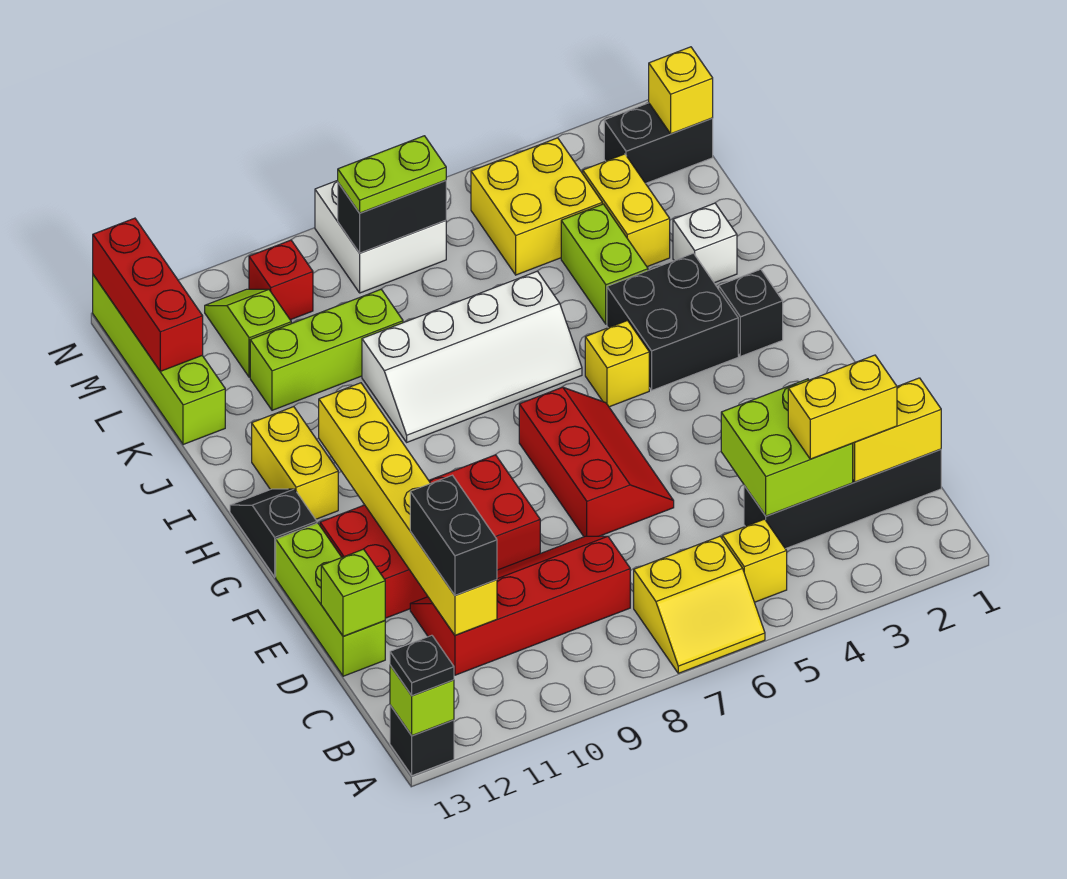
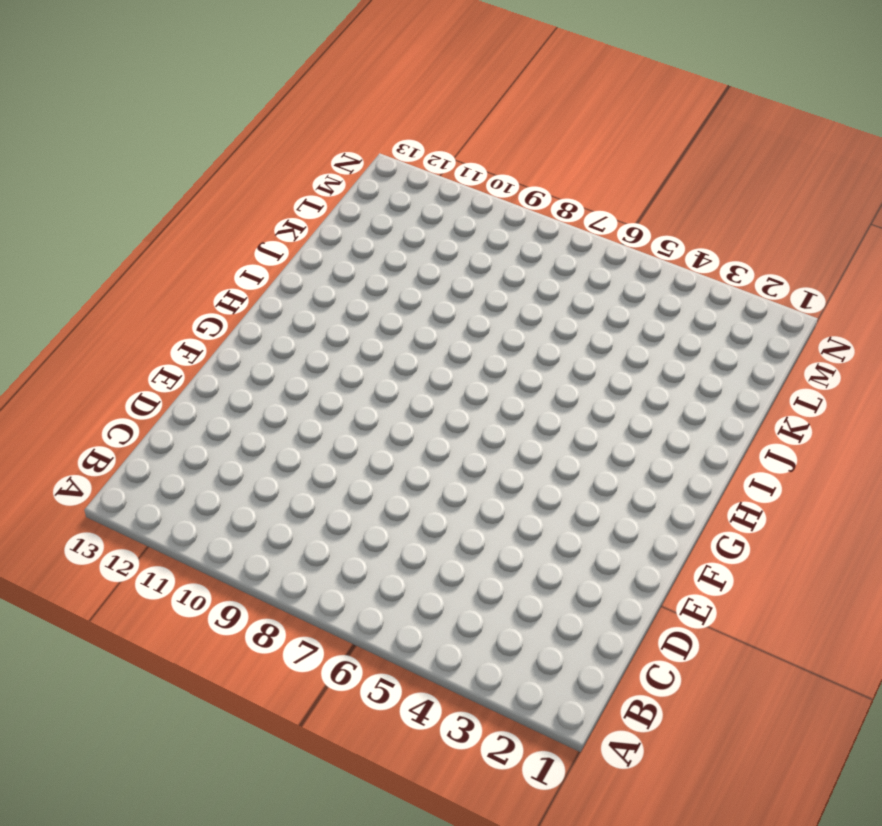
none -> yellow 2x2 slope [634,536,765,673]
none -> black 1x1 brick [390,705,454,775]
none -> yellow 1x1 brick [722,519,787,602]
none -> black 1x4 brick [744,449,941,549]

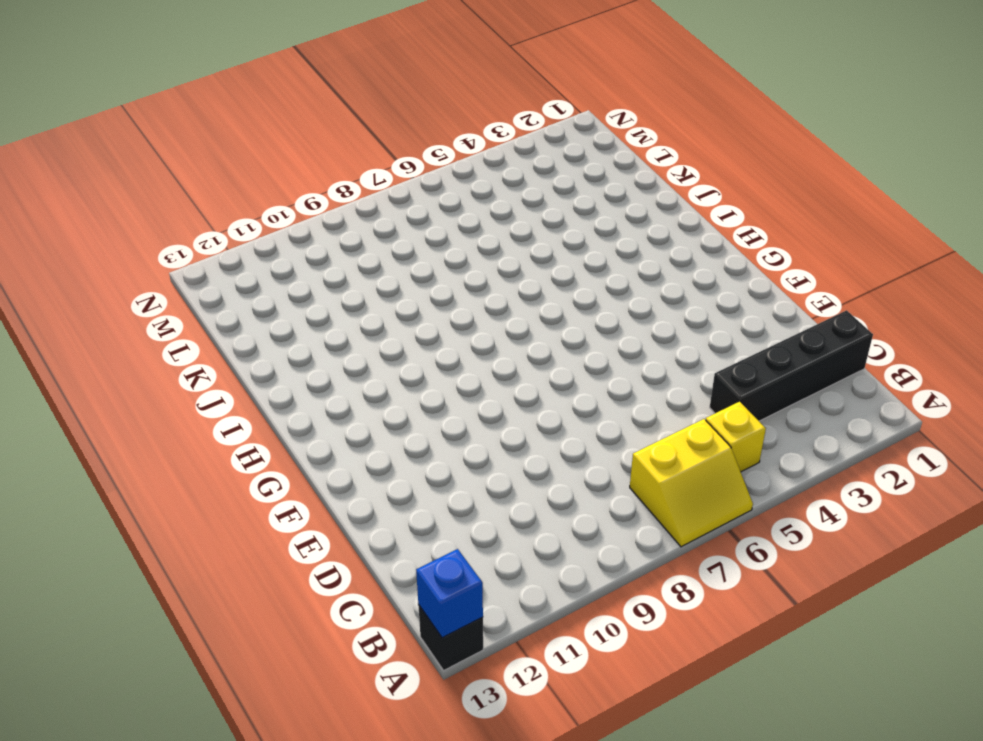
blue 1x1 brick [416,549,483,638] -> lime 1x1 brick [390,665,454,736]
none -> red 2x4 slope [410,536,630,675]
none -> lime 1x3 brick [276,523,385,676]
none -> red 2x3 slope [519,387,674,537]
none -> red 2x4 brick [320,455,540,618]

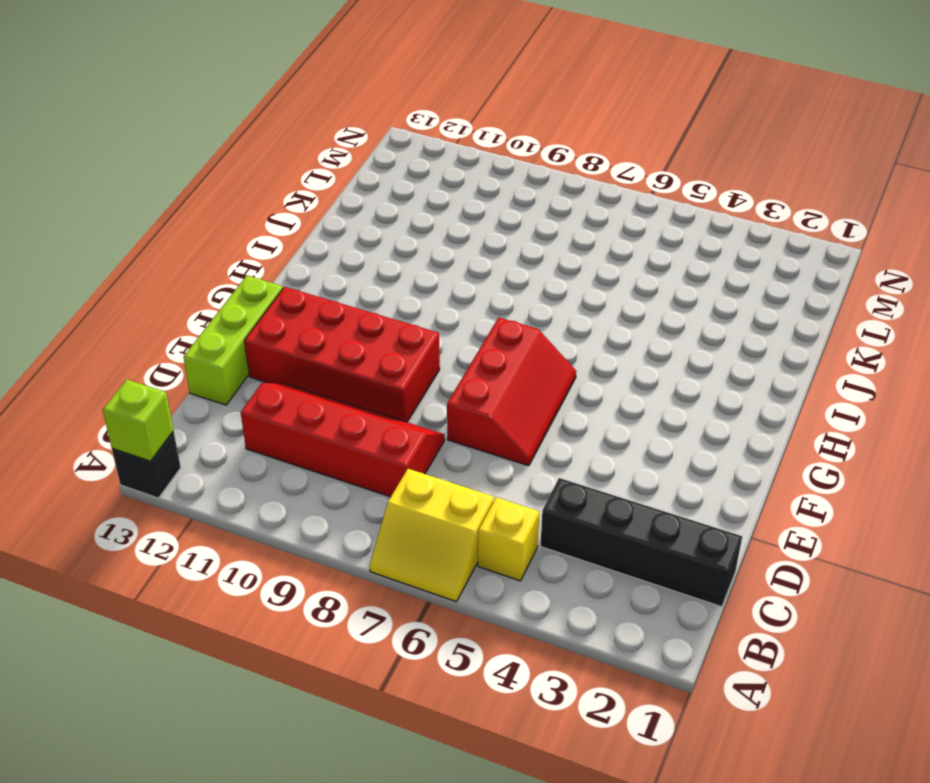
none -> black 1x2 slope [230,489,317,577]
none -> black 1x1 brick [719,269,783,356]
none -> black 2x2 brick [607,253,738,390]
none -> yellow 1x1 brick [585,321,649,407]

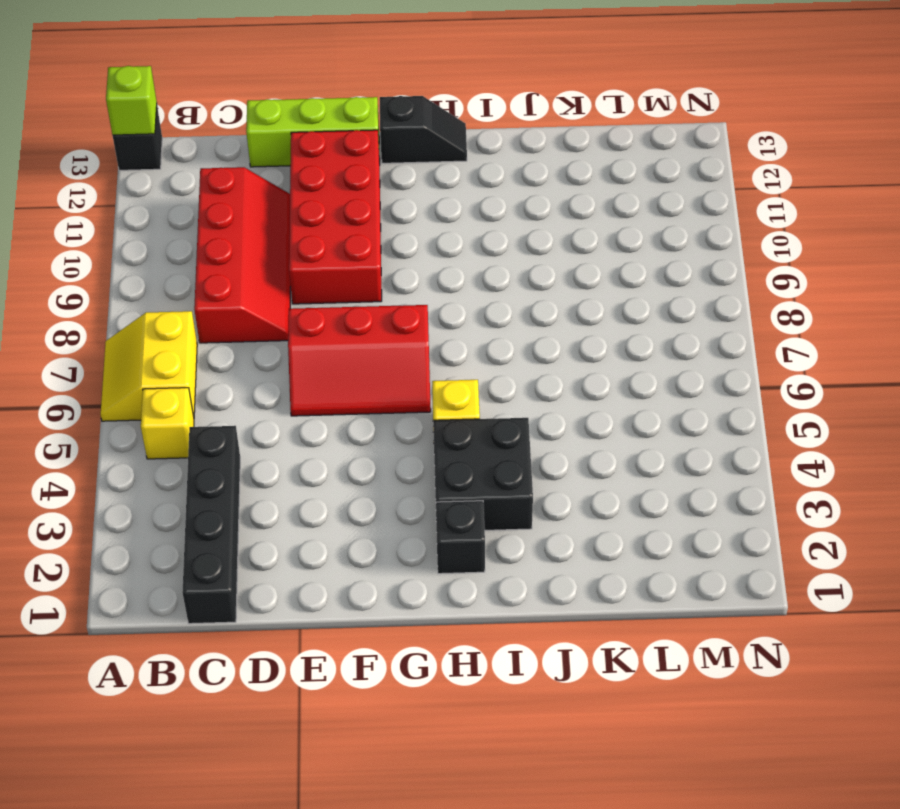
none -> yellow 1x2 brick [252,407,338,519]
none -> white 2x4 slope [362,271,582,442]
none -> white 1x1 brick [673,203,737,283]
none -> lime 1x2 brick [561,204,648,324]

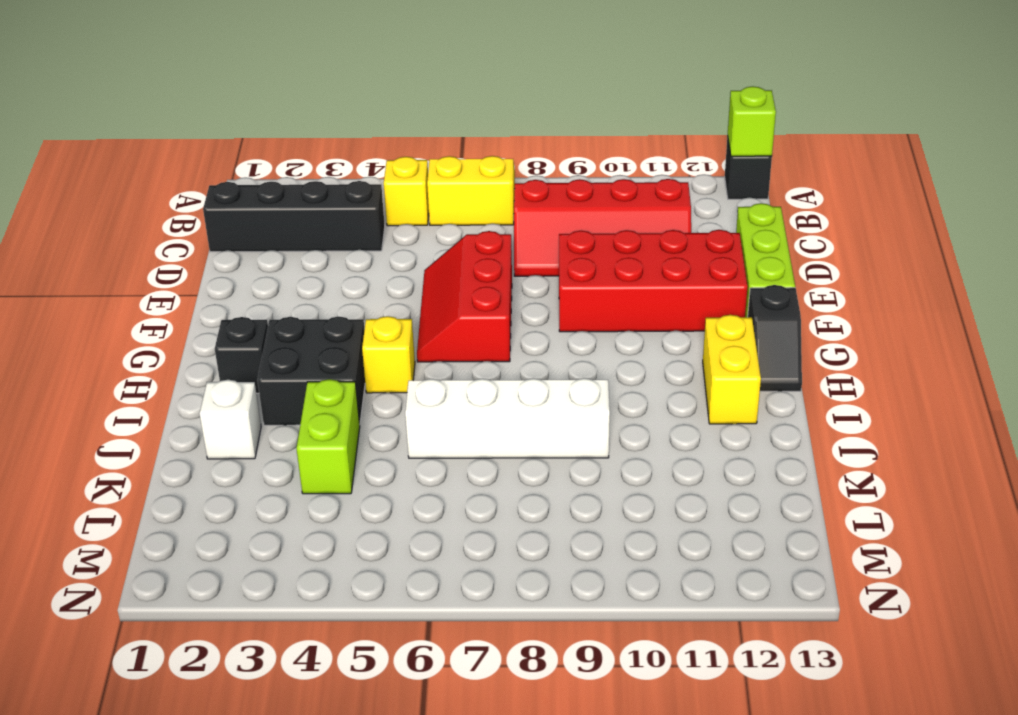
none -> yellow 1x2 brick [583,154,670,267]
none -> lime 1x3 brick [250,289,403,410]
none -> lime 1x4 brick [93,275,225,445]
none -> yellow 2x2 brick [471,138,602,275]

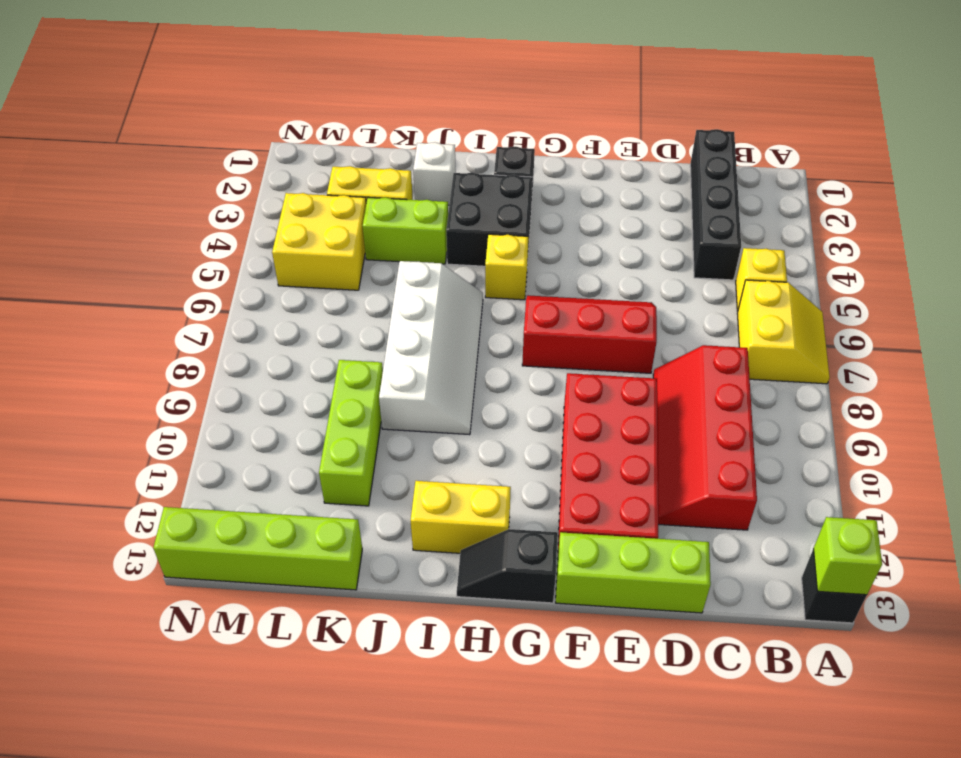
none -> lime 1x2 slope [205,289,291,377]
none -> black 1x2 brick [604,103,713,183]
none -> white 2x2 brick [315,180,446,293]
none -> red 1x1 brick [249,240,313,320]

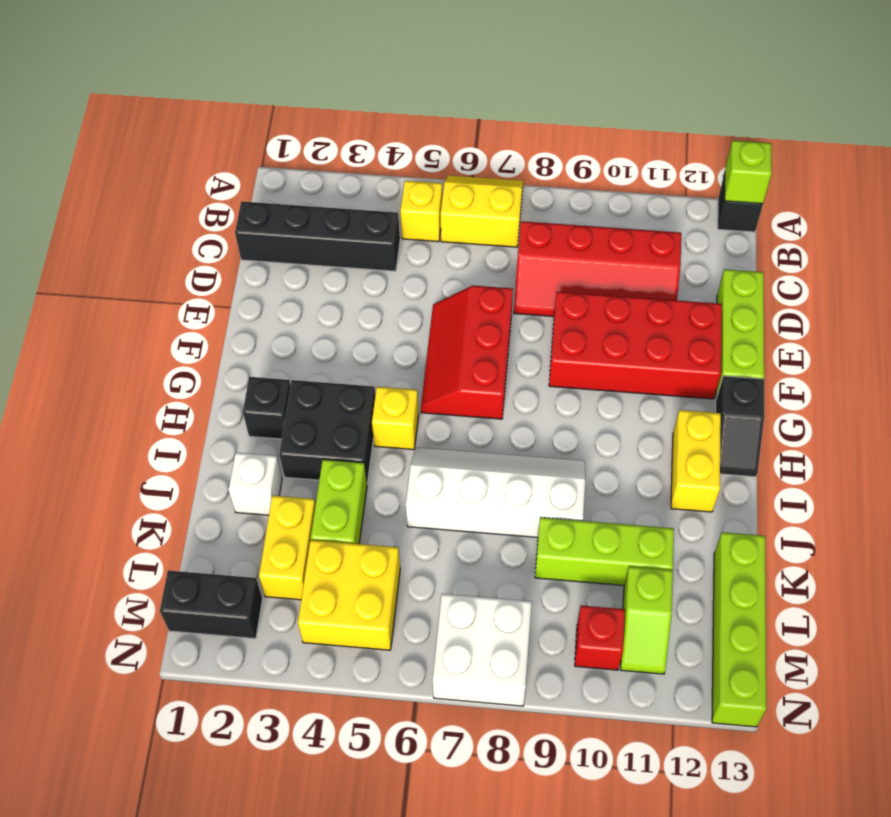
none -> yellow 1x2 brick [852,378,941,482]
none -> lime 2x2 brick [721,379,853,516]
none -> yellow 1x6 brick [319,383,497,635]
none -> lime 1x1 brick [321,549,385,636]

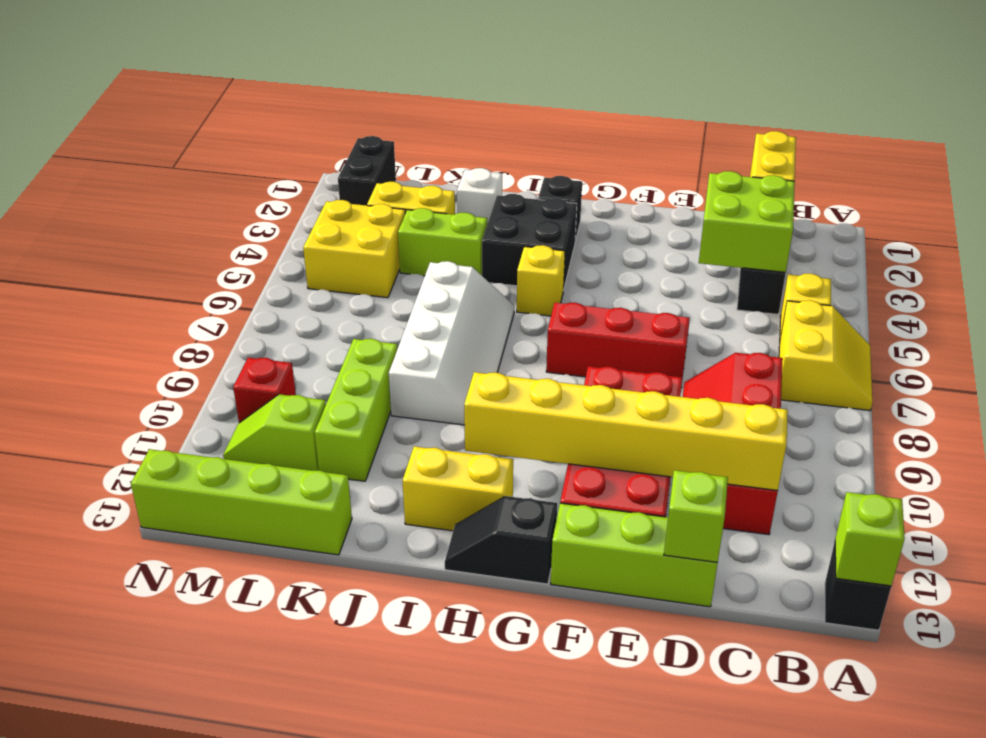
none -> white 2x2 brick [315,180,446,293]
none -> red 1x3 brick [93,218,203,371]
none -> yellow 1x1 brick [649,47,713,134]
none -> black 1x2 brick [338,180,446,253]

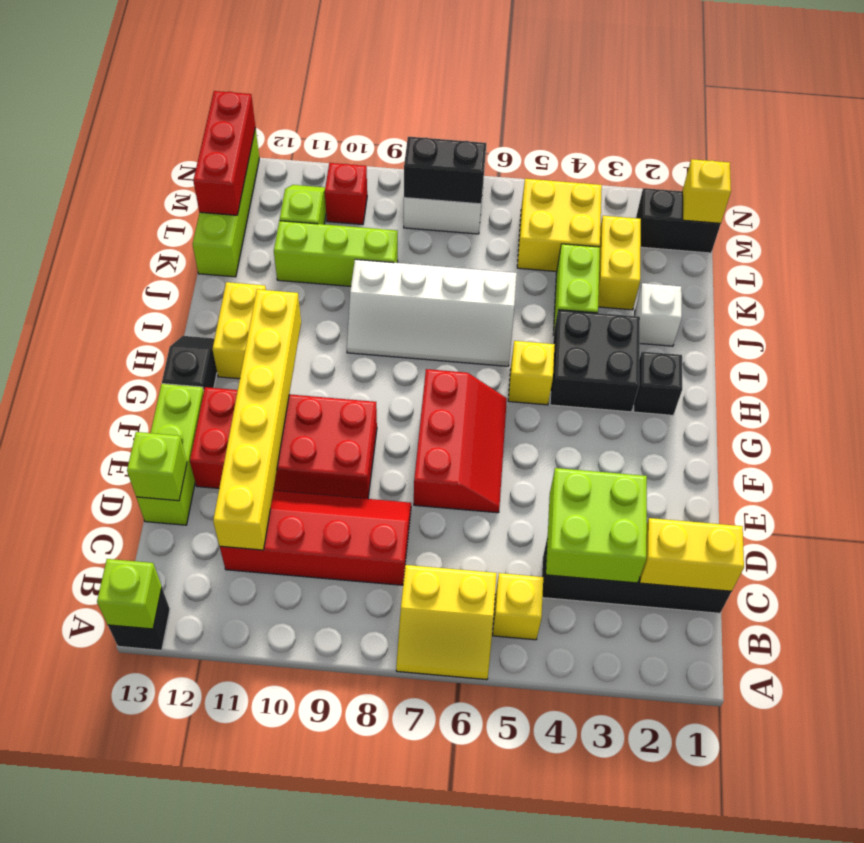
none -> black 1x1 plate [390,635,454,696]
none -> yellow 1x2 brick [788,355,897,459]
none -> black 1x2 brick [410,475,497,595]
none -> lime 1x2 plate [338,136,446,213]

